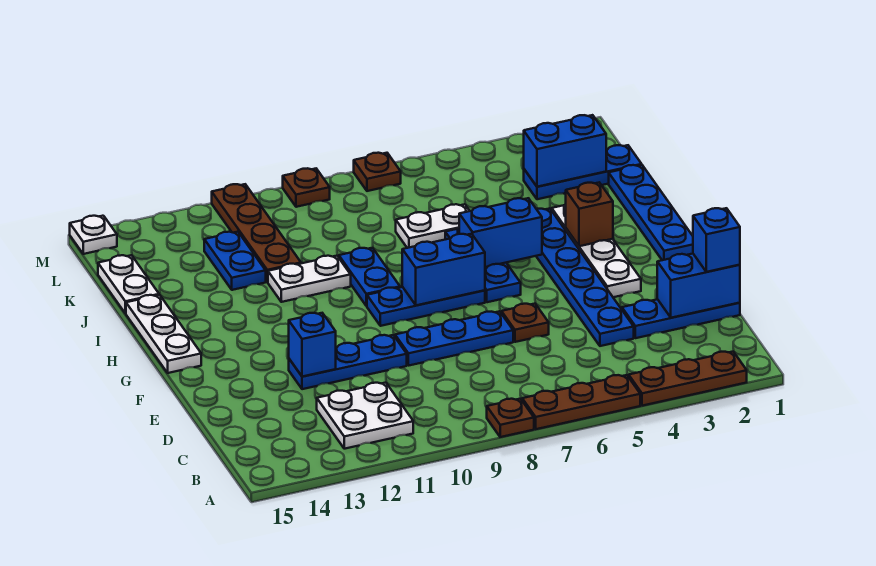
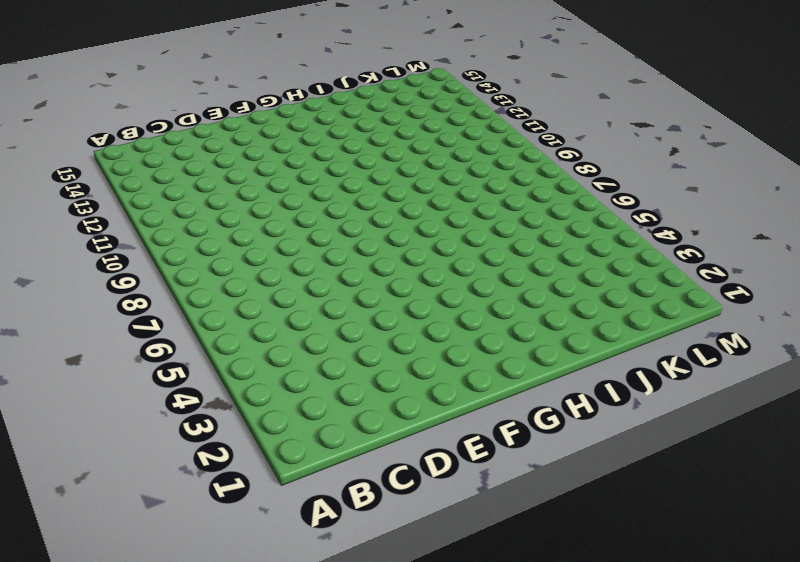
none -> brown 1x3 plate [629,352,747,406]
none -> brown 1x3 plate [522,375,640,429]
none -> brown 1x1 plate [487,399,534,437]
none -> white 2x2 plate [317,383,413,449]

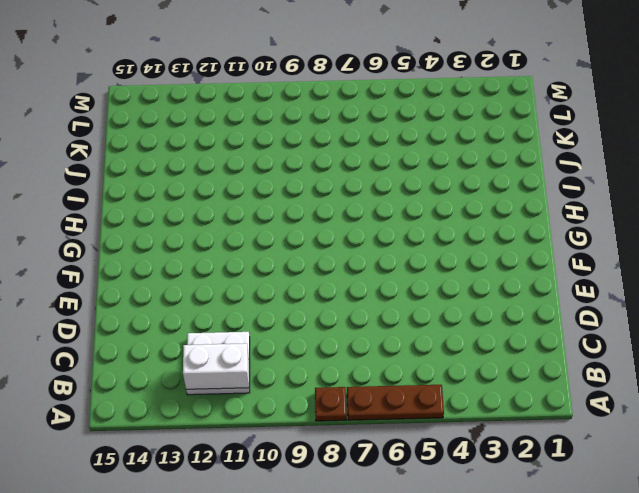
white 1x2 brick [183,343,249,389] -> none
none -> brown 1x3 plate [629,352,747,406]
none -> blue 1x3 plate [622,299,740,338]
none -> blue 1x6 plate [536,208,634,346]
none -> brown 1x1 plate [502,304,549,342]

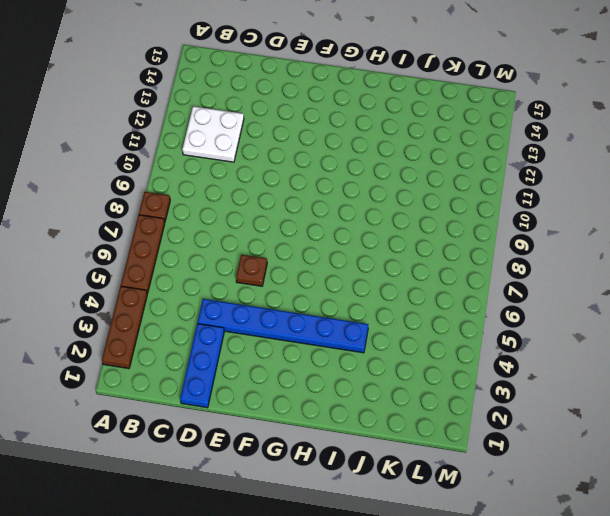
none -> blue 1x3 plate [395,311,513,366]
none -> blue 1x3 plate [289,335,407,389]
none -> white 1x4 plate [552,204,641,297]
none -> blue 1x4 plate [609,165,693,260]

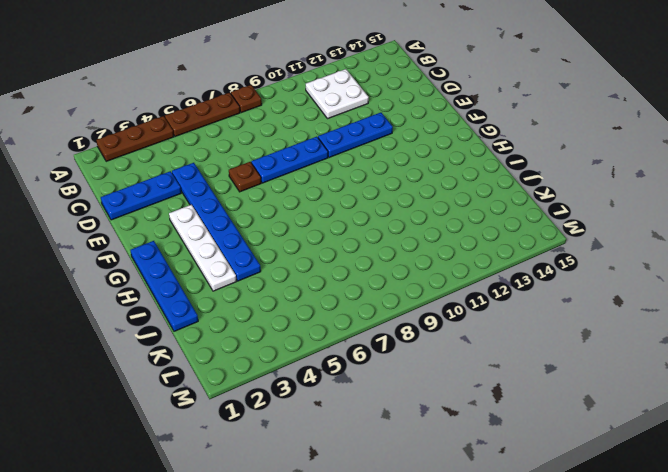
none -> blue 1x3 plate [445,228,521,302]
none -> blue 1x3 plate [367,287,485,326]
none -> white 1x3 plate [126,295,201,373]
none -> blue 1x2 plate [339,248,400,306]

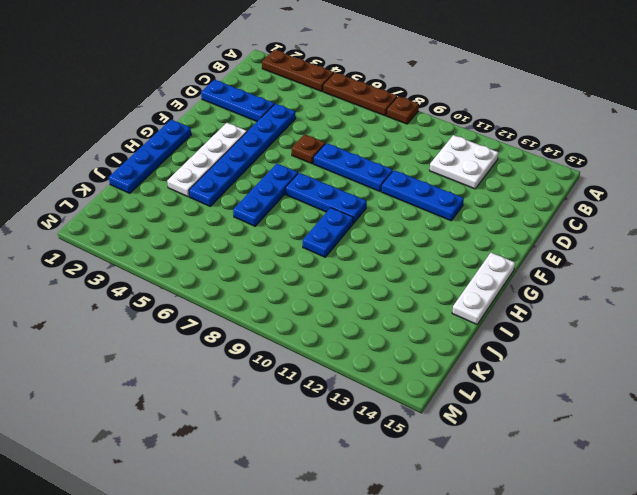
none -> white 1x2 plate [268,256,351,302]
none -> white 1x2 plate [396,204,469,248]
none -> brown 1x4 plate [212,184,301,282]
none -> blue 1x2 plate [204,232,266,290]

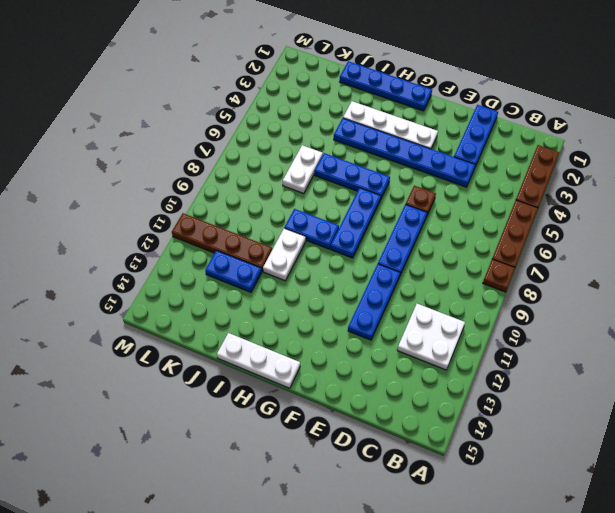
none -> white 1x2 plate [98,255,159,314]
none -> blue 1x3 plate [524,145,642,199]
none -> brown 1x1 plate [354,153,401,191]
none -> brown 1x1 plate [283,168,330,207]

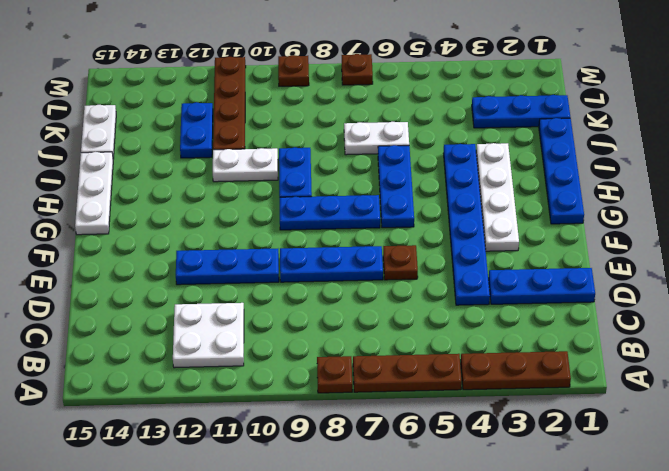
none -> white 1x1 plate [70,216,117,254]
none -> blue 1x2 brick [657,254,740,318]
none -> blue 1x1 brick [289,313,336,377]
none -> blue 1x2 brick [402,234,485,305]

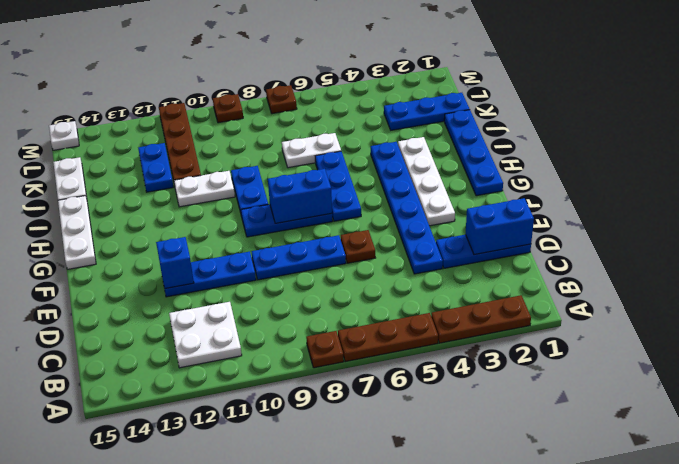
none -> brown 1x1 brick [566,183,613,246]
none -> blue 1x2 brick [459,198,542,267]
none -> blue 1x2 brick [524,115,606,187]
none -> blue 1x1 brick [693,208,740,272]

